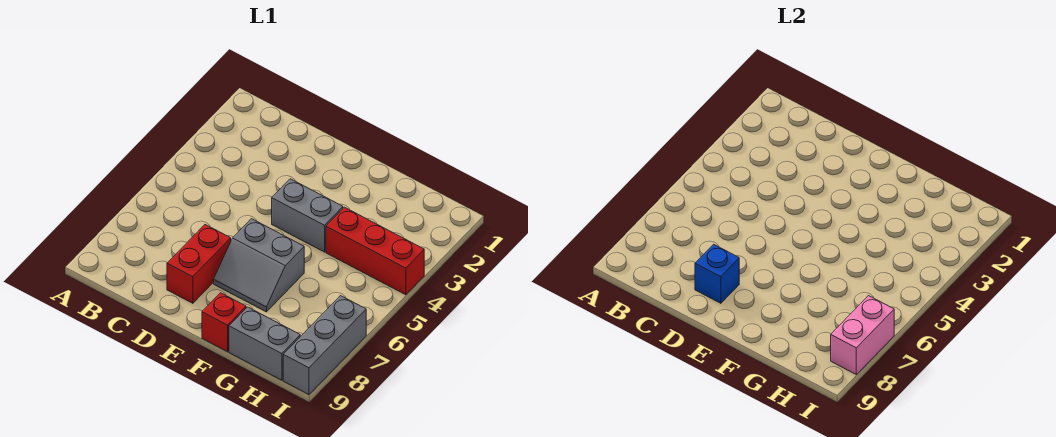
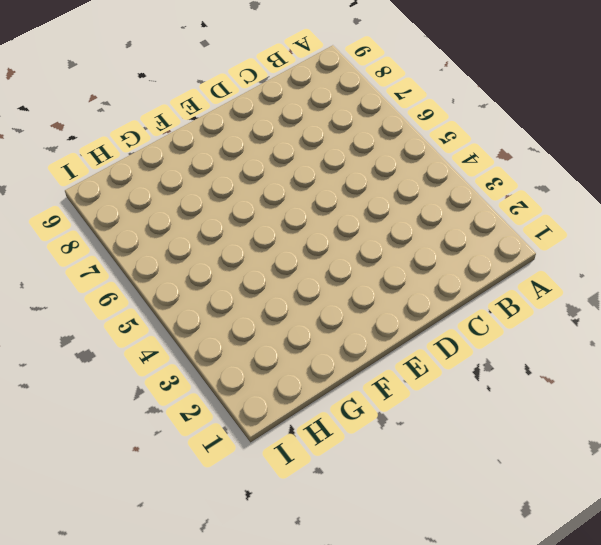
none -> red 1x2 brick [167,225,231,303]
none -> grey 1x2 brick [272,179,343,252]

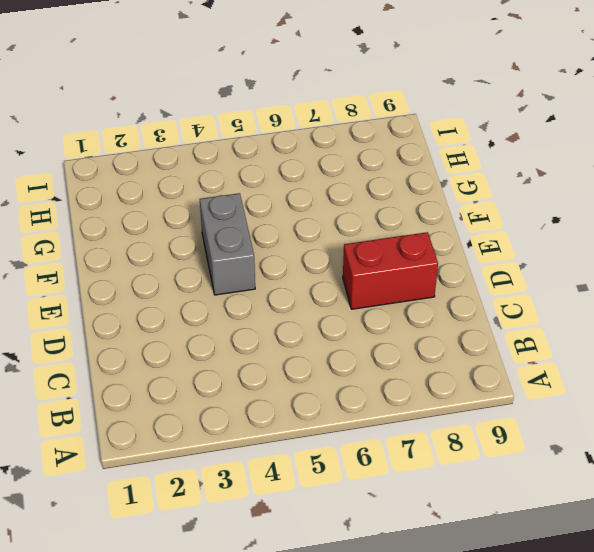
none -> grey 2x2 slope [214,219,304,312]
none -> red 1x1 brick [202,293,246,352]

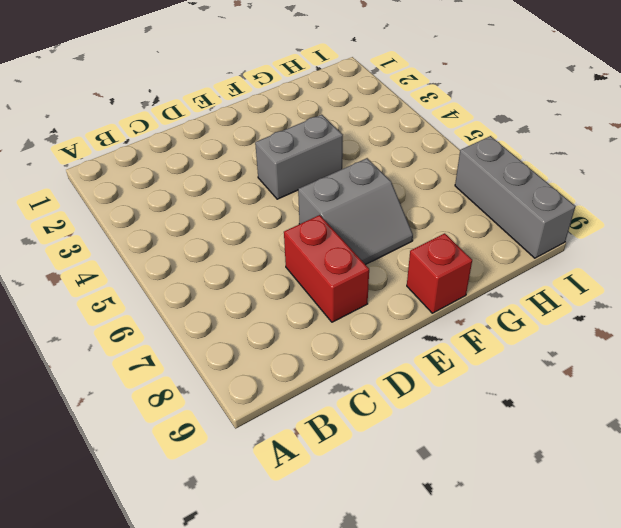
none -> red 1x3 brick [326,207,424,295]
none -> grey 1x2 brick [229,307,300,380]

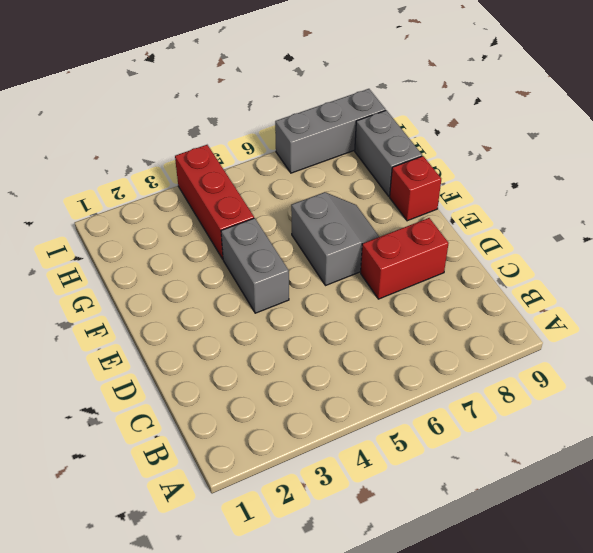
none -> blue 1x1 brick [695,244,739,303]
none -> pink 1x2 brick [831,296,894,374]

